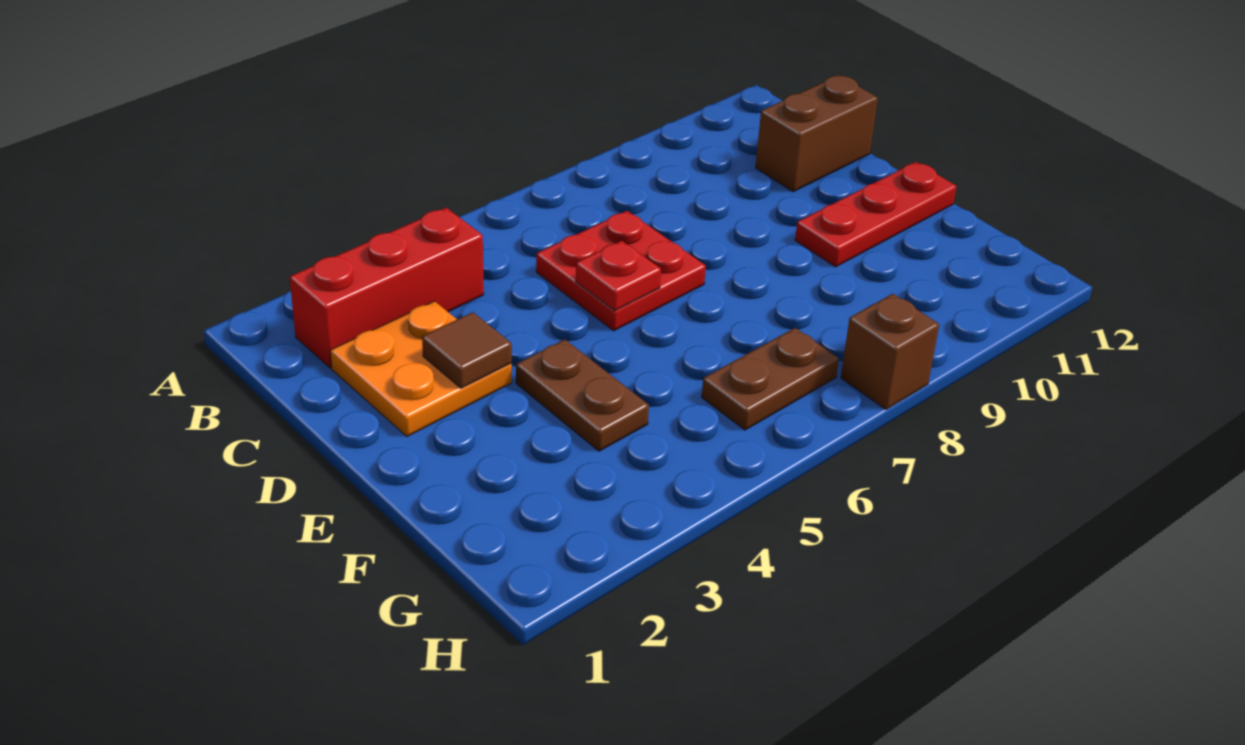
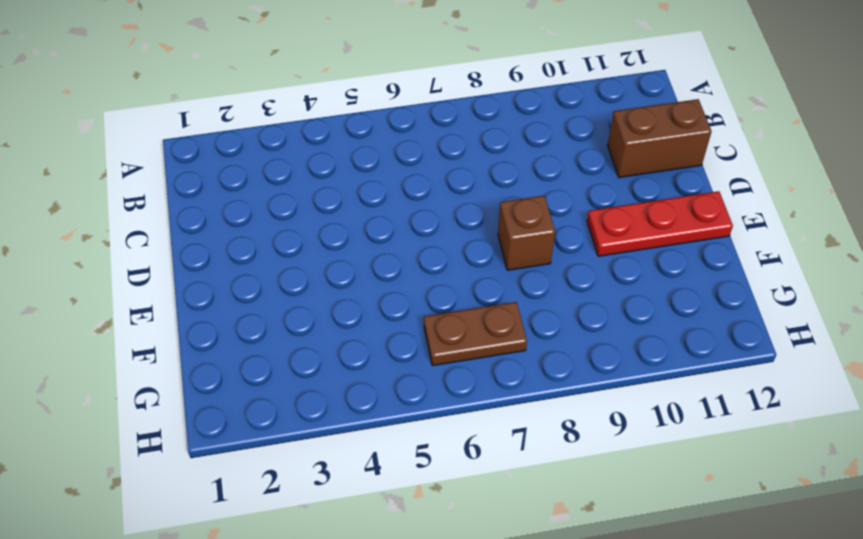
brown 1x1 brick [498,196,555,270] -> brown 1x1 brick moved to [841,294,939,410]
none -> red 1x3 brick [290,208,484,368]
none -> orange 2x2 plate [330,301,512,437]

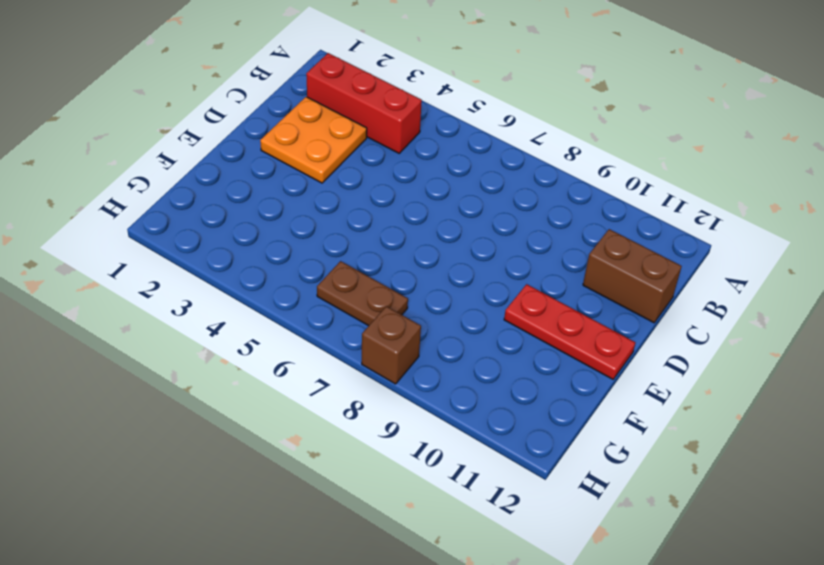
none -> red 2x2 plate [536,211,706,331]
none -> brown 1x2 plate [516,339,649,451]

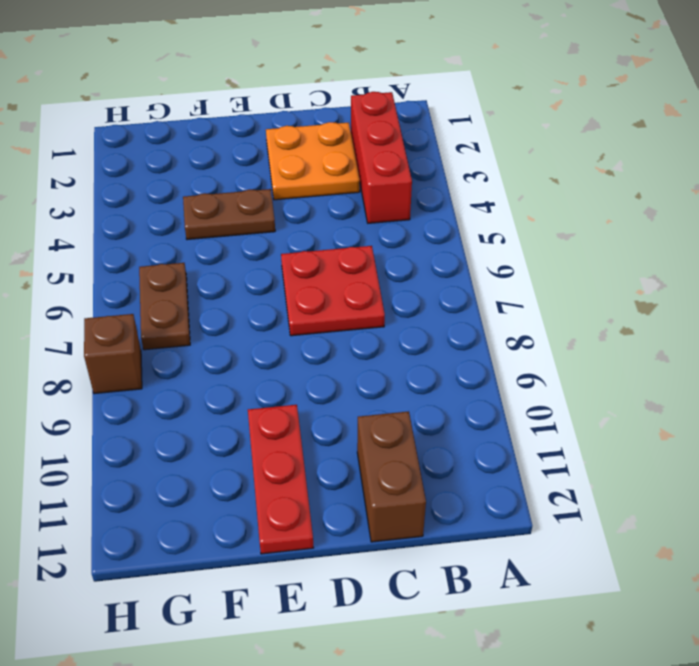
none -> brown 1x1 tile [422,312,512,388]
none -> red 1x1 plate [576,241,661,311]

